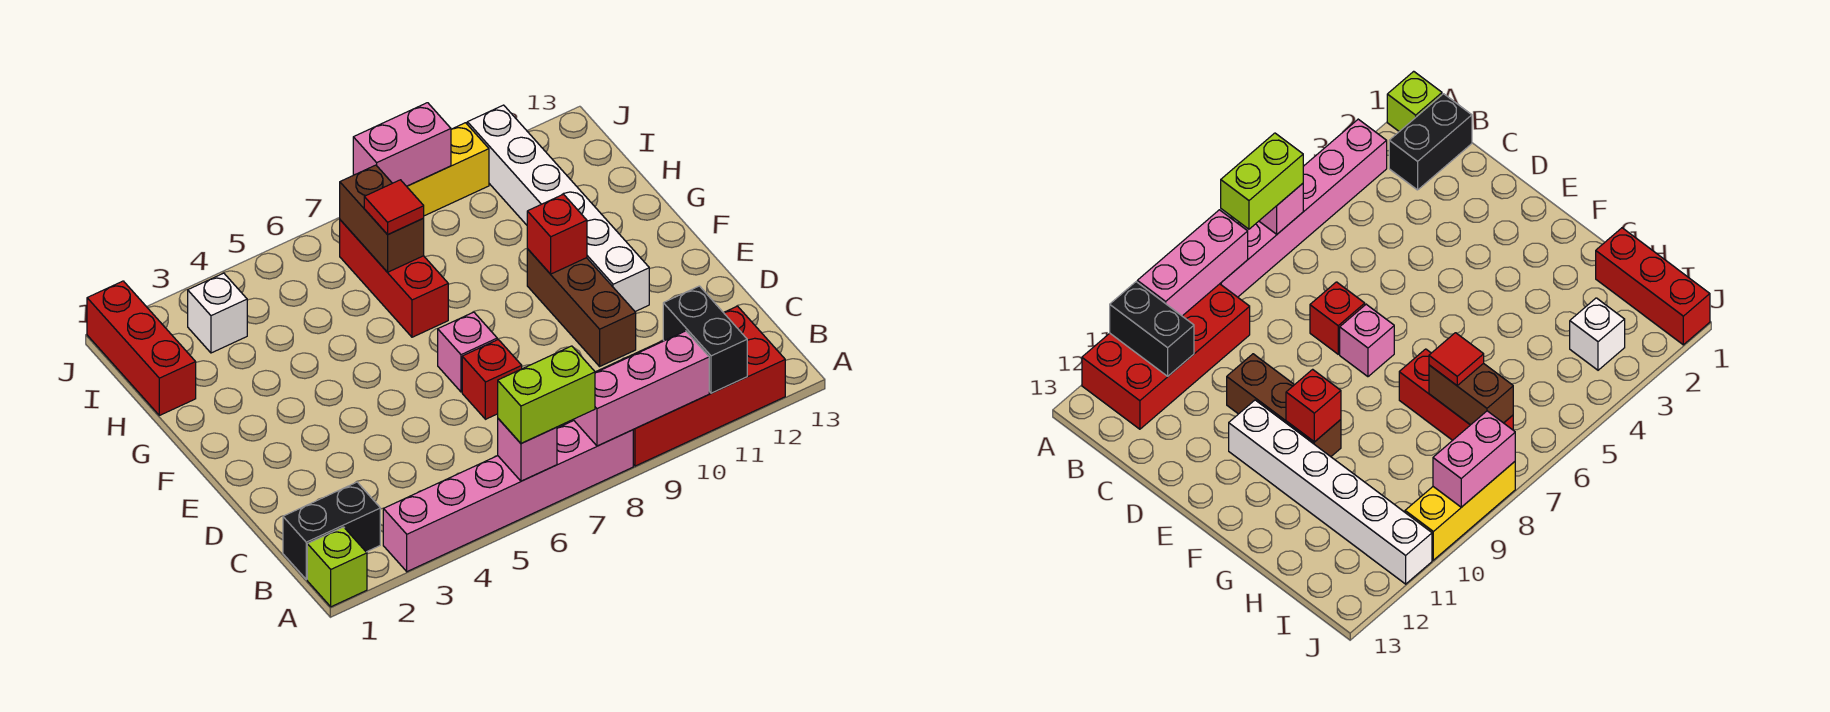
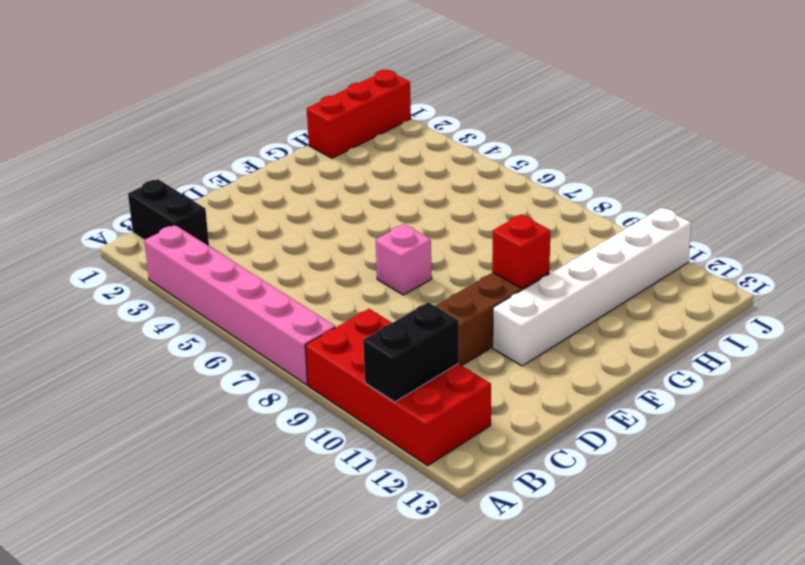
none -> lime 1x1 brick [307,527,367,607]
none -> red 1x1 brick [462,340,522,419]
none -> red 1x3 brick [340,220,448,337]

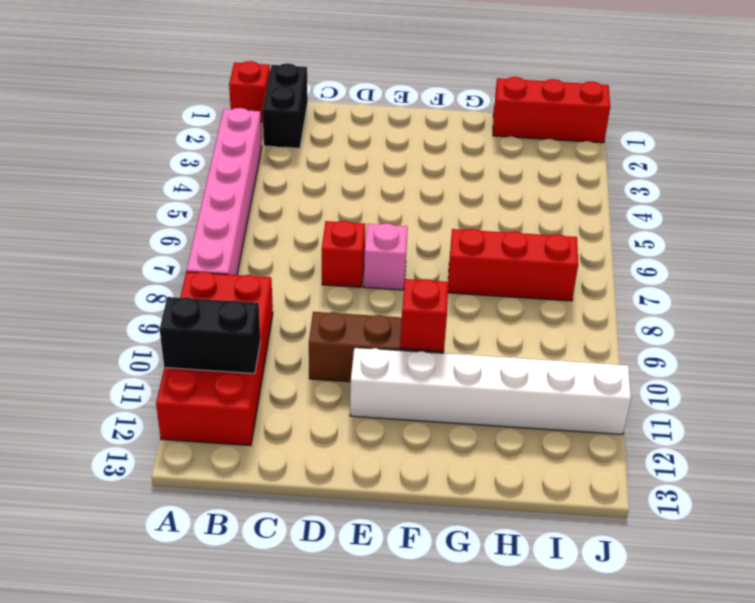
red 1x1 brick [229,61,270,122] -> lime 1x1 brick [307,527,367,607]
none -> white 1x1 brick [188,273,247,353]
none -> yellow 1x3 brick [407,123,489,216]
none -> pink 1x1 brick [498,419,557,481]

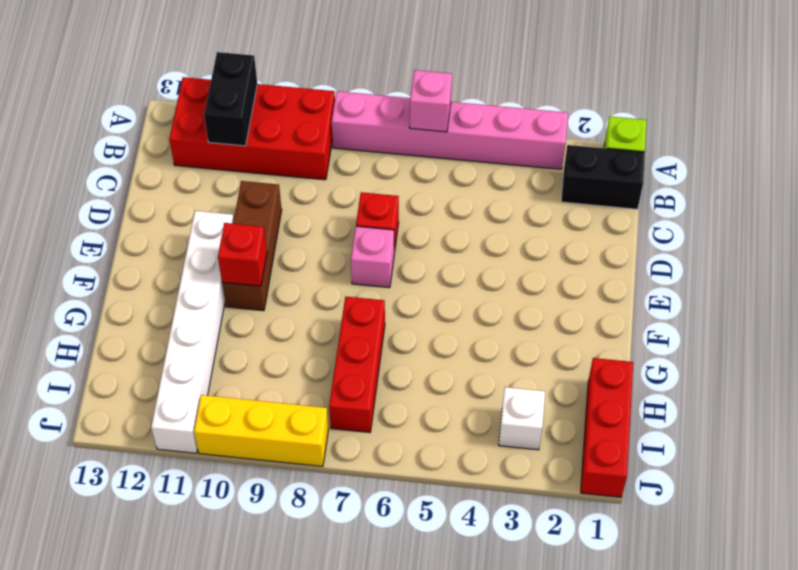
none -> pink 1x3 brick [574,331,709,446]
none -> brown 1x2 brick [340,165,424,272]
none -> pink 1x2 brick [353,103,451,186]

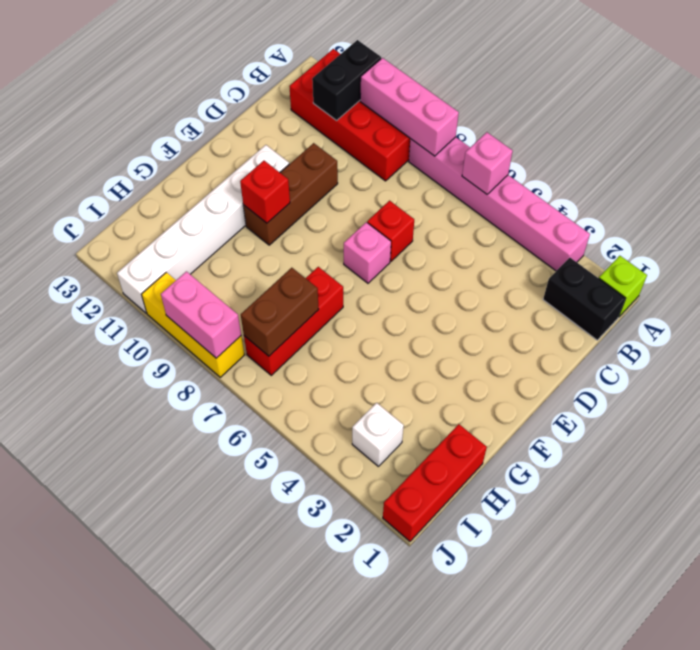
none -> lime 1x2 brick [498,346,595,443]
none -> red 1x1 tile [364,180,424,235]

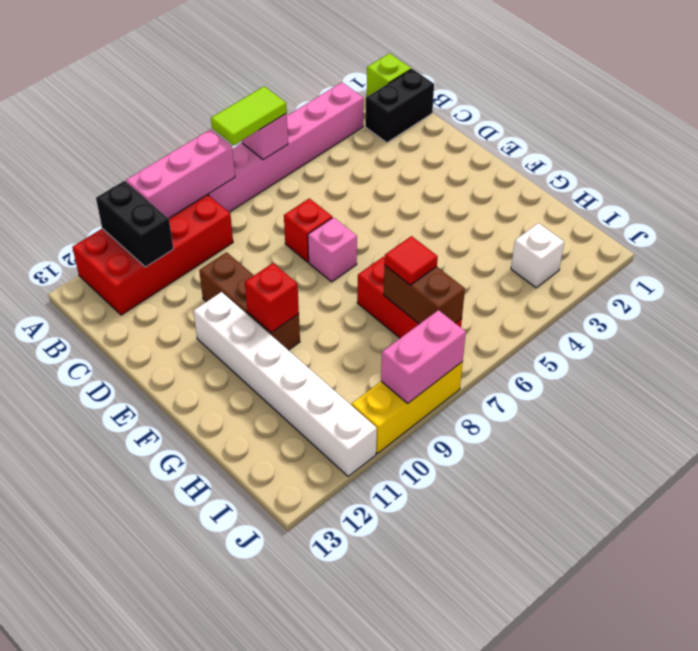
lime 1x2 tile [211,86,287,145] -> lime 1x2 brick [498,346,595,443]
none -> red 1x3 brick [87,281,196,415]

